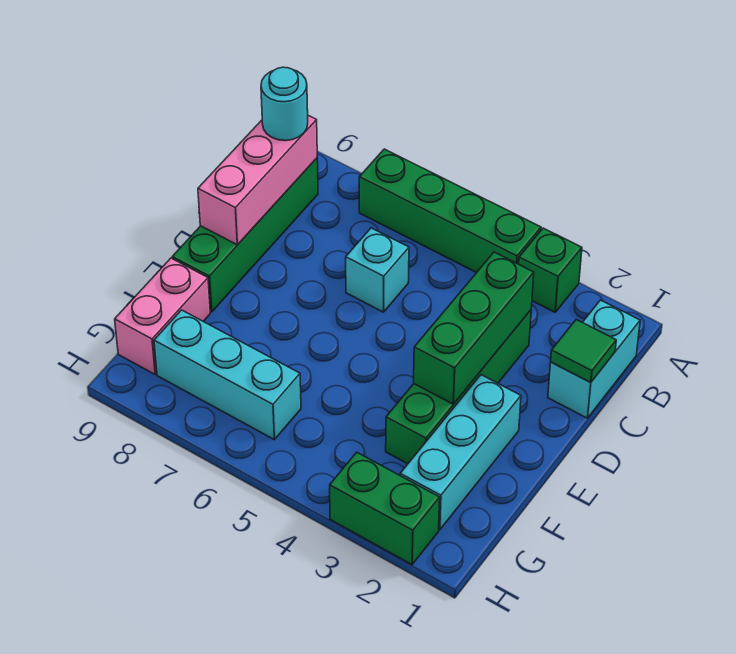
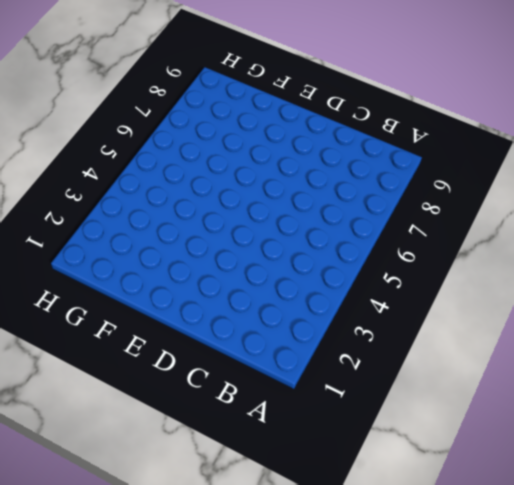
none -> green 1x1 brick [519,228,582,312]
none -> green 1x4 brick [359,149,541,273]
none -> cyan 1x2 brick [548,300,640,418]

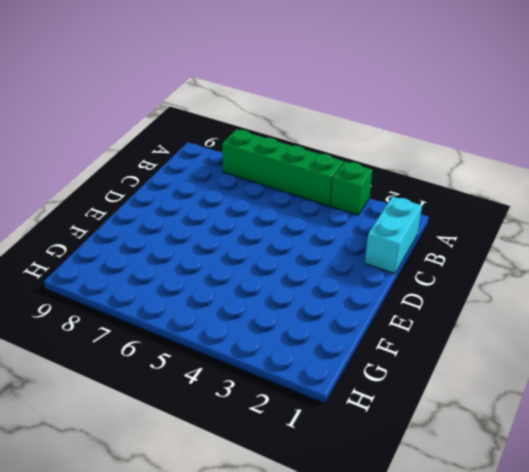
none -> green 1x4 brick [172,158,318,312]
none -> green 1x4 brick [386,310,531,464]
none -> cyan 1x1 brick [346,228,409,312]

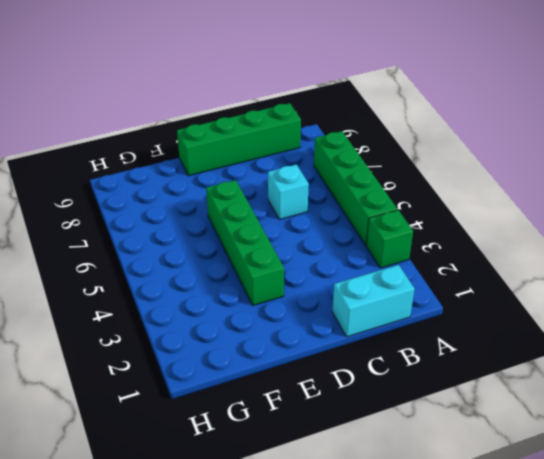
green 1x4 brick [206,180,284,305] -> green 1x4 brick turned to [386,310,531,464]
none -> cyan 1x3 brick [400,375,521,530]
none -> pink 1x2 brick [115,258,210,374]
none -> cyan 1x3 brick [154,310,301,440]

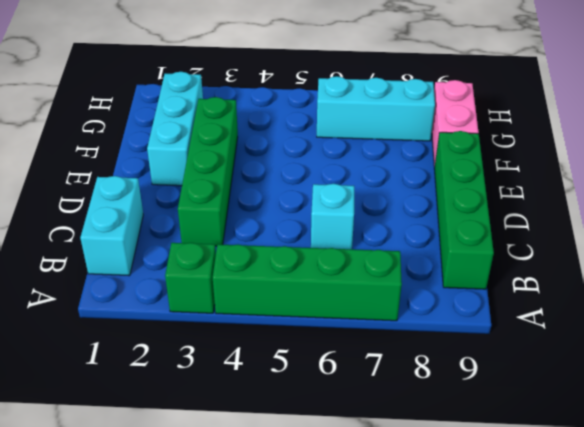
none -> green 1x2 brick [330,452,440,565]
none -> pink 1x3 brick [198,115,317,245]
none -> green 1x1 tile [551,320,616,382]

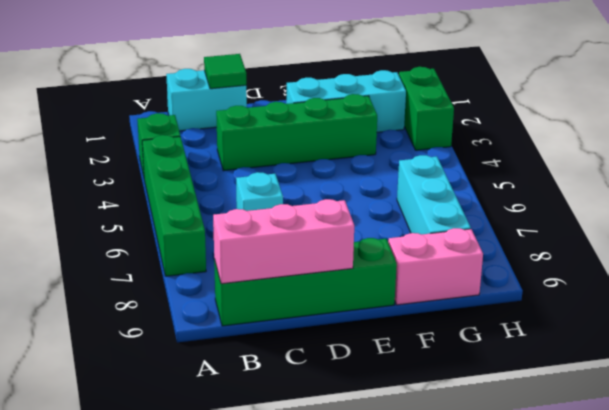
none -> green 1x3 brick [414,252,534,404]
none -> cyan 1x1 round brick [261,67,308,141]

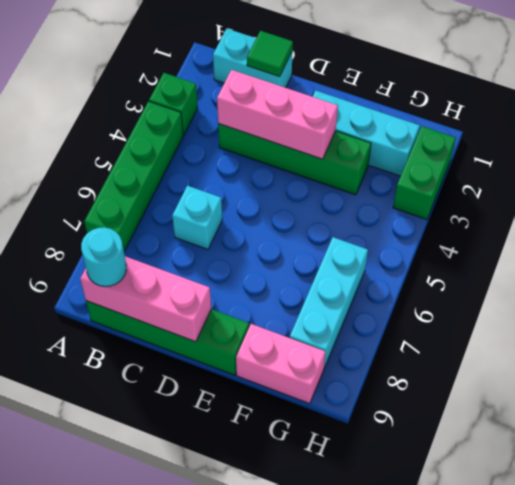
pink 1x3 brick [217,70,338,159] -> green 1x3 brick [414,252,534,404]

